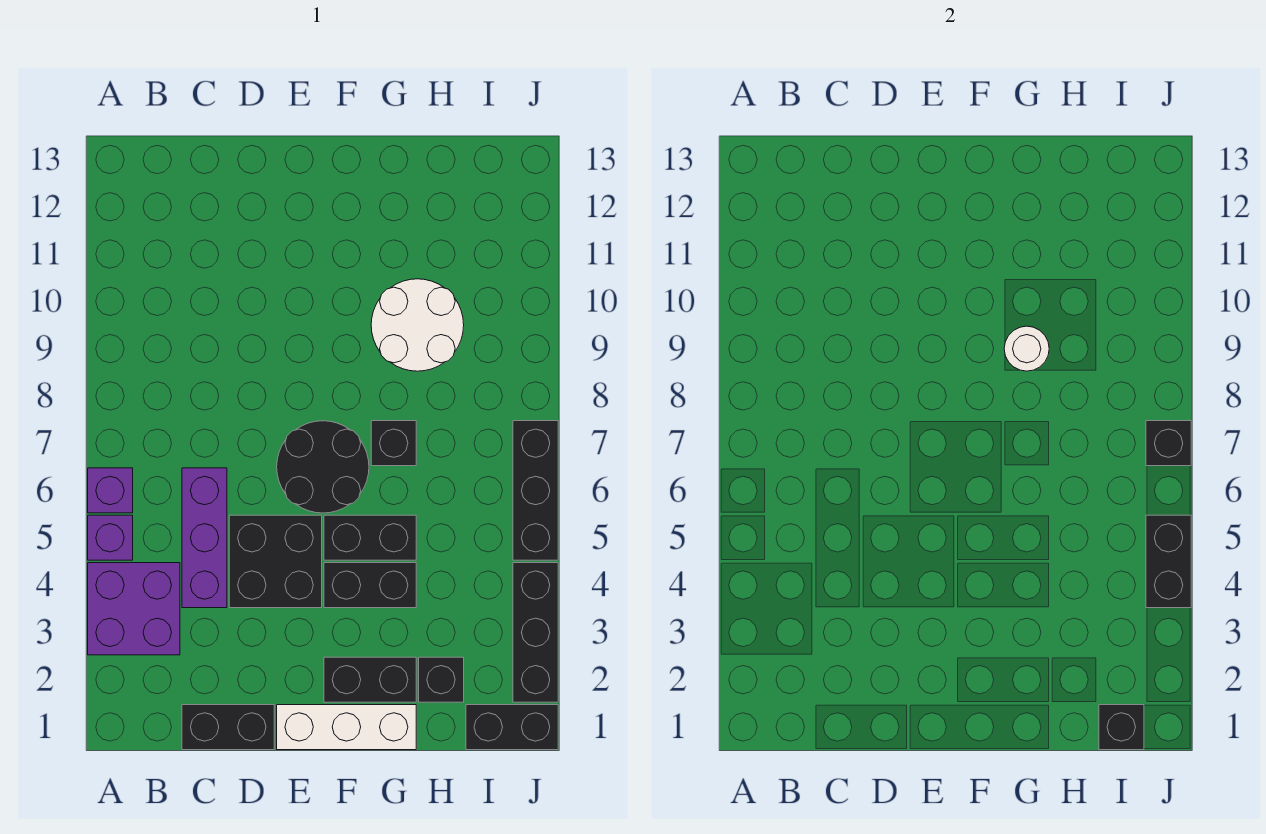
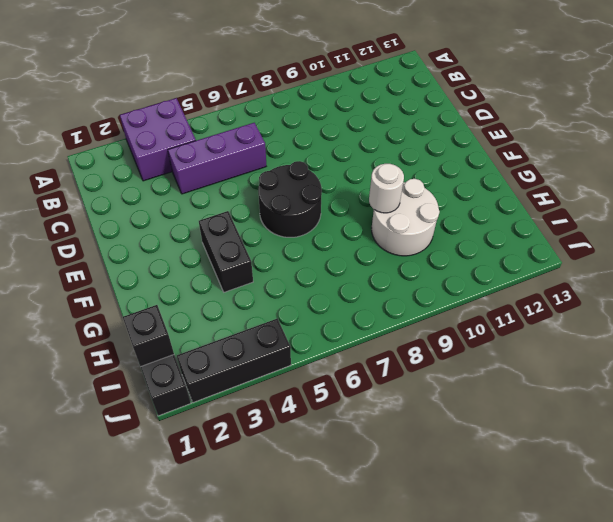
none -> purple 1x1 brick [88,515,133,560]
none -> purple 1x1 brick [88,468,133,513]
none -> black 1x2 brick [182,705,274,750]

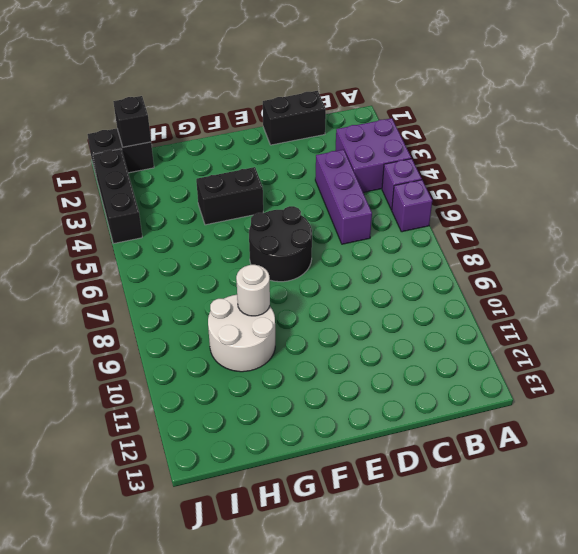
none -> black 2x2 brick [229,515,322,608]
none -> white 1x3 brick [277,705,416,750]
none -> black 1x2 brick [324,657,416,702]

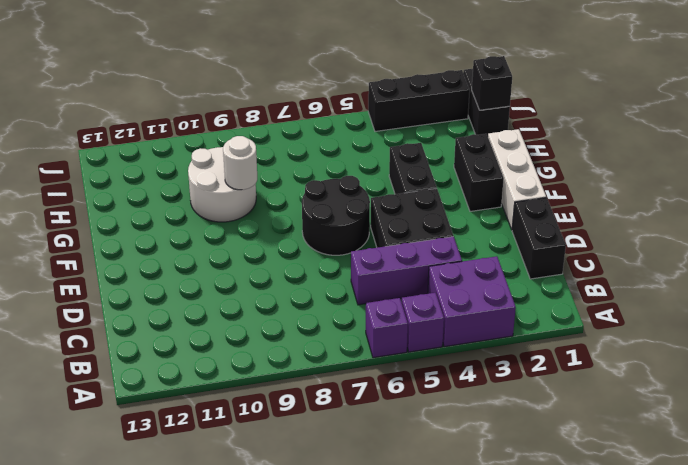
none -> black 1x2 brick [324,515,416,560]
none -> black 1x1 brick [371,421,416,466]
none -> black 1x1 brick [419,657,464,702]

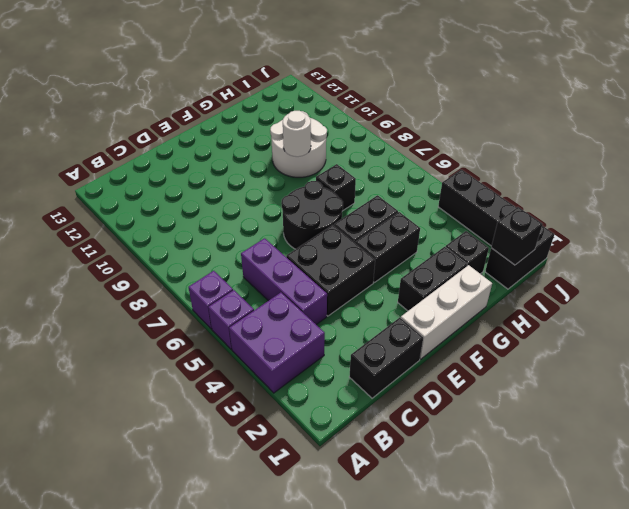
none -> black 1x3 brick [513,421,558,560]
none -> black 1x2 brick [1146,515,1191,608]
none -> black 1x1 brick [1146,421,1191,466]

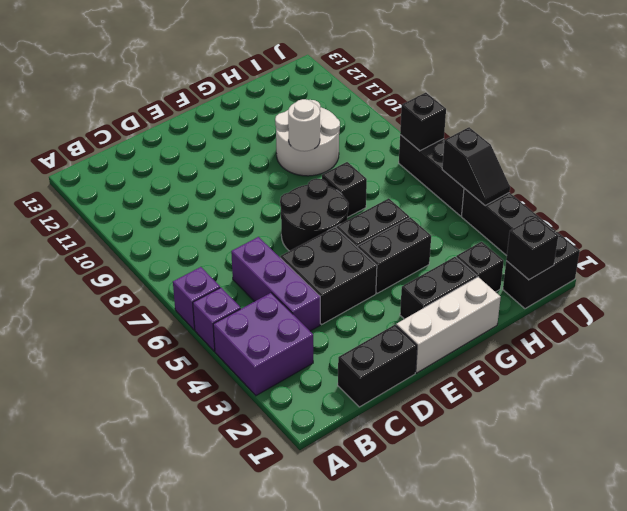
black 1x2 slope [442,127,510,205] -> black 1x2 brick [1146,515,1191,608]

